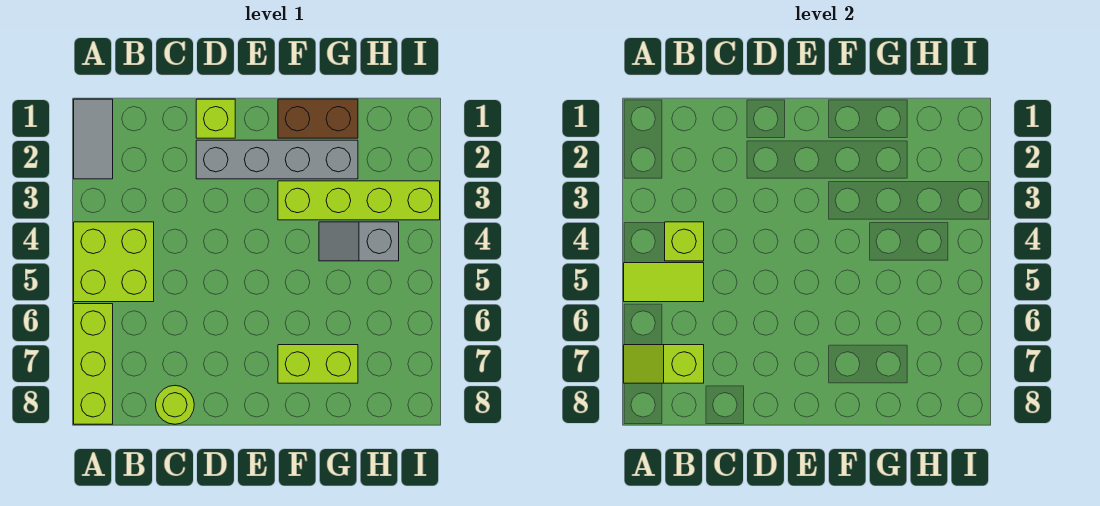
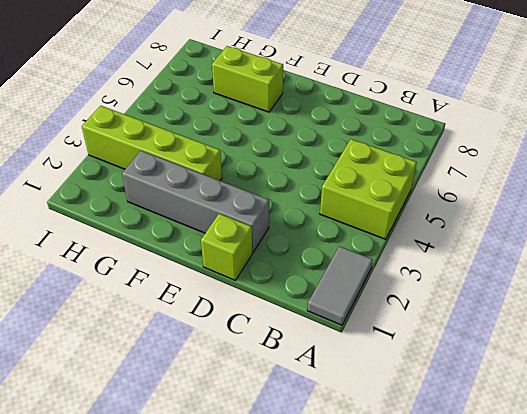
none -> lime 1x3 brick [74,304,113,424]
none -> lime 1x1 round brick [156,386,194,424]
none -> brown 1x2 brick [278,99,358,138]

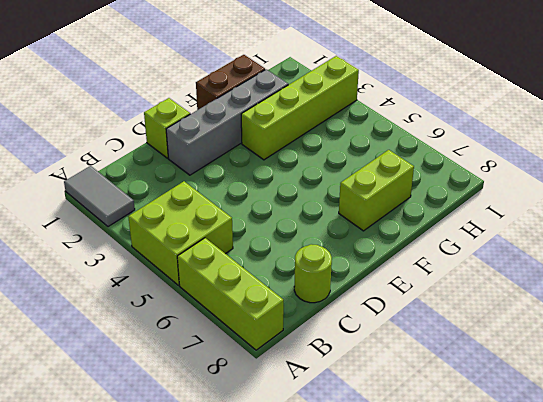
none -> grey 1x2 slope [319,222,399,261]
none -> lime 1x2 tile [624,263,704,302]
none -> lime 1x2 slope [624,345,704,383]

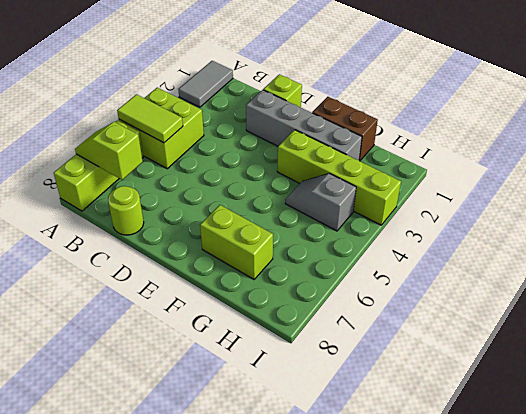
none -> lime 1x1 brick [665,222,704,261]

